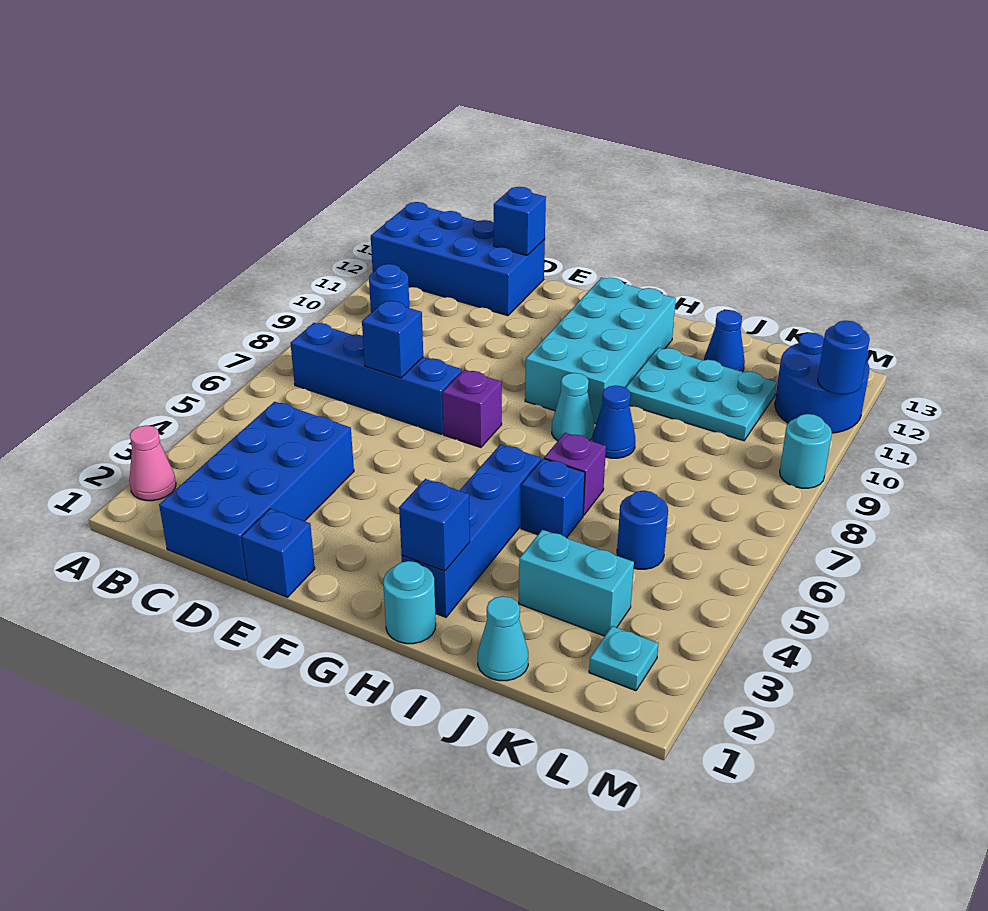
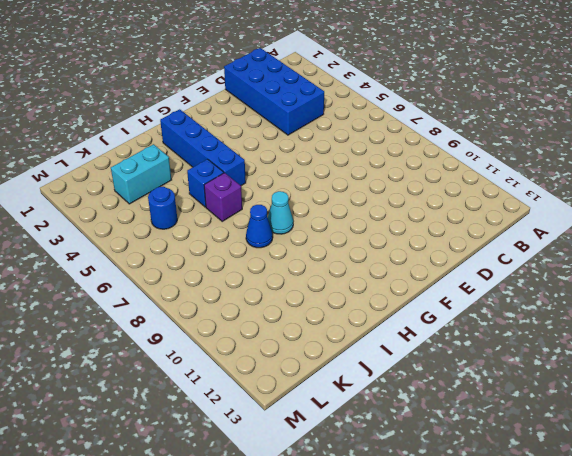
none -> pink 1x1 cone [129,425,176,501]
none -> blue 2x4 brick [371,202,545,316]
none -> blue 1x4 brick [291,323,462,434]

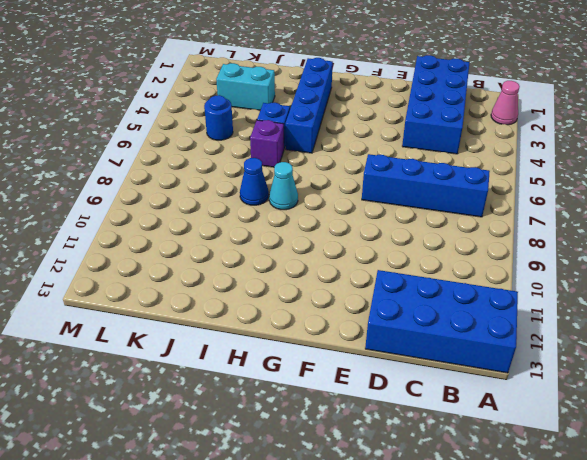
none -> blue 1x1 round brick [369,264,409,313]
none -> blue 1x1 brick [242,509,315,597]
none -> purple 1x1 brick [443,370,502,447]

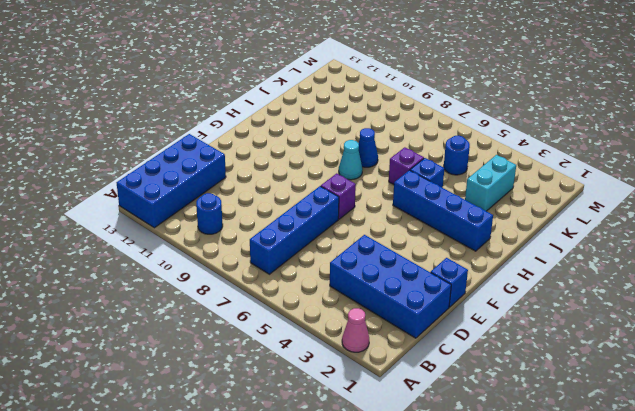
none -> cyan 2x4 brick [525,278,676,424]
none -> cyan 1x1 round brick [383,561,436,644]
none -> cyan 2x3 plate [625,347,777,441]

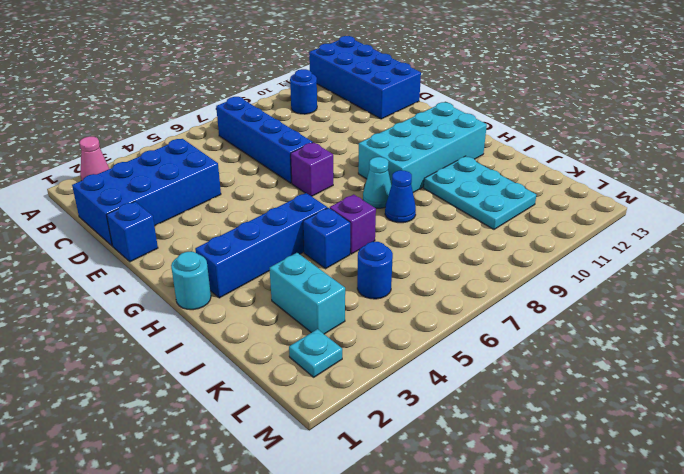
none -> cyan 1x1 cone [478,596,528,681]
none -> blue 1x1 cone [704,310,745,372]
none -> blue 2x2 round brick [775,333,870,433]

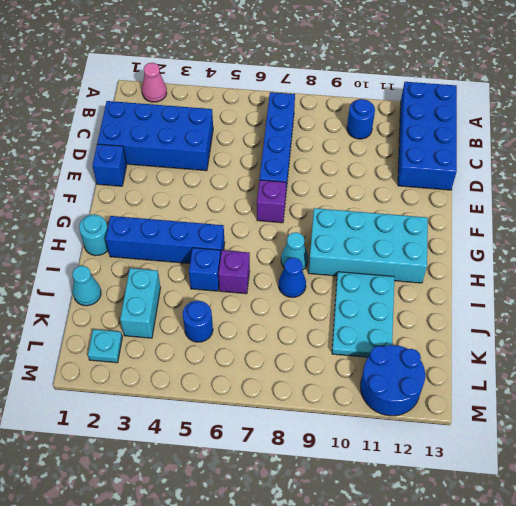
none -> blue 1x1 cone [704,310,745,372]
none -> cyan 1x1 round brick [780,414,832,488]
none -> blue 1x1 brick [362,301,423,378]

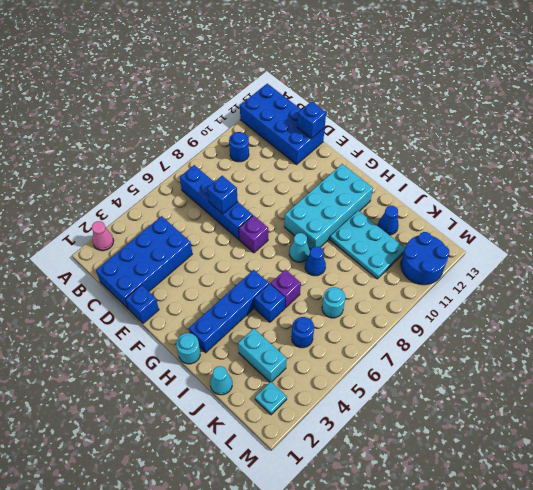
cyan 1x1 round brick [322,287,345,318] -> cyan 1x1 round brick moved to [780,414,832,488]
none -> blue 1x1 brick [399,479,470,571]
none -> blue 1x1 round brick [818,321,870,394]

